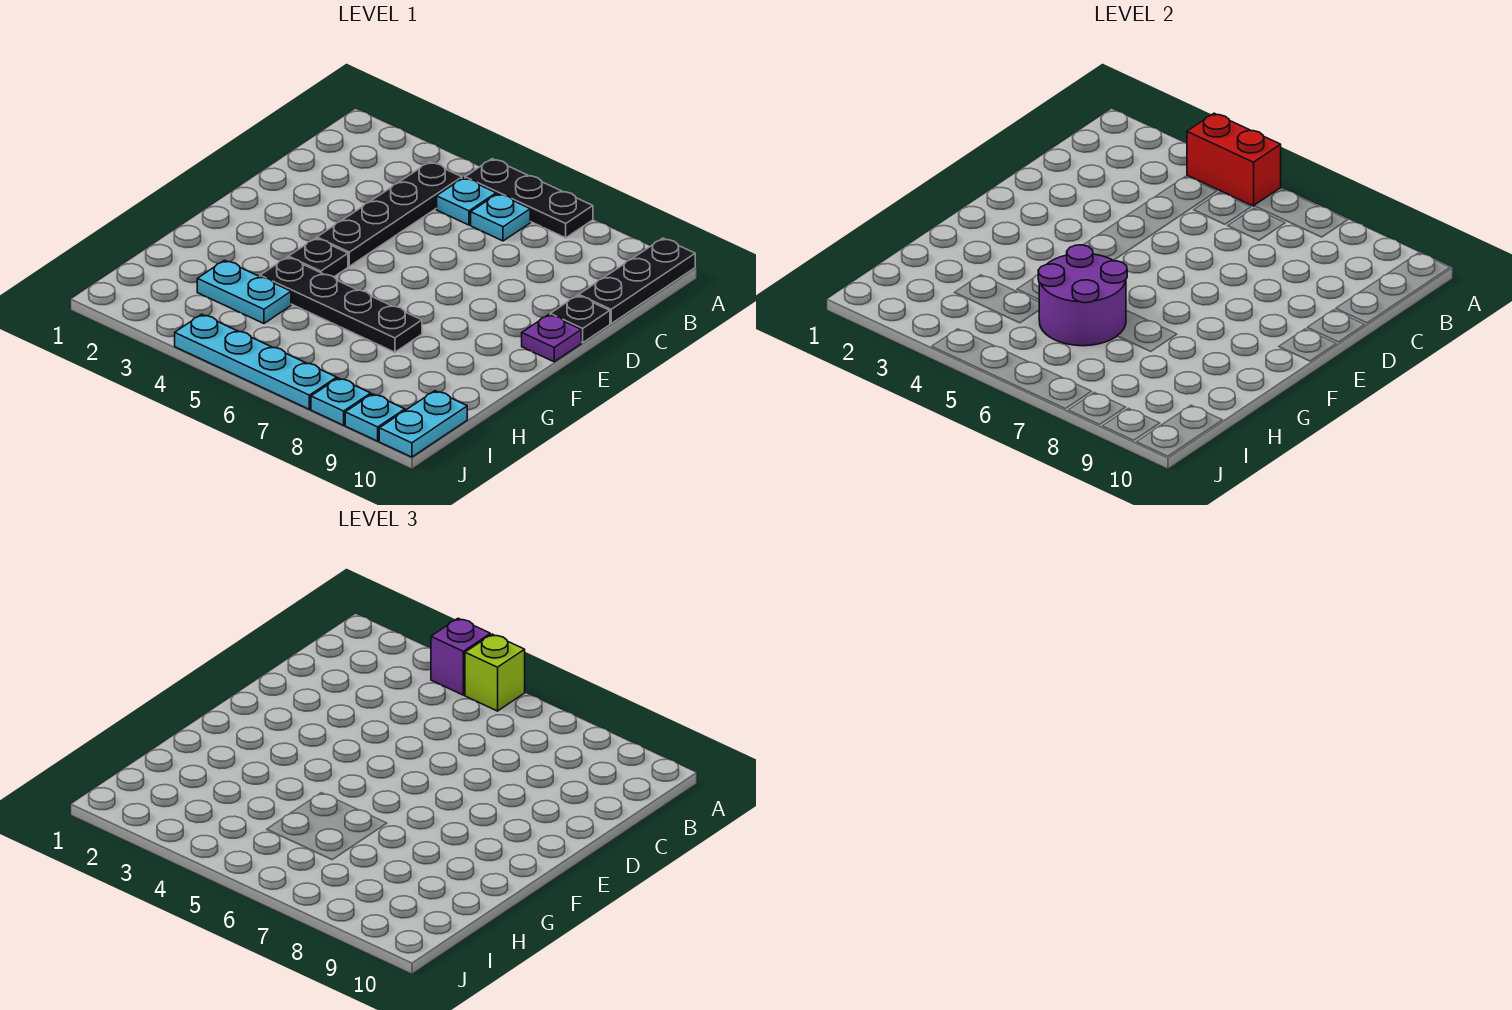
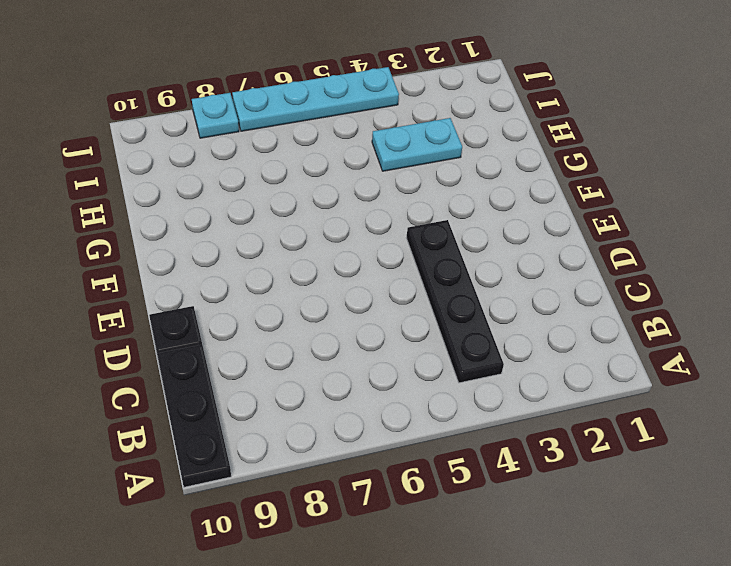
none -> black 1x3 plate [465,159,593,238]
none -> cyan 1x1 plate [437,178,496,225]
none -> cyan 1x1 plate [471,194,530,241]

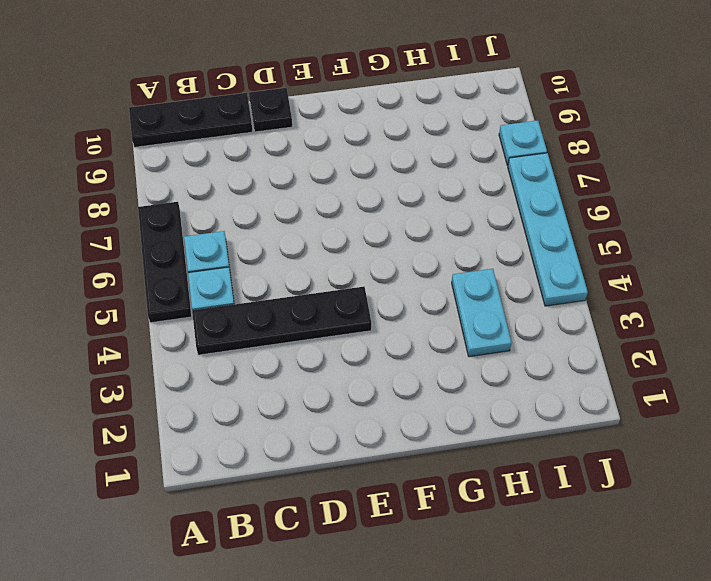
none -> purple 1x1 plate [522,315,581,362]
none -> black 1x1 plate [288,238,348,277]
none -> black 1x4 plate [260,257,422,352]

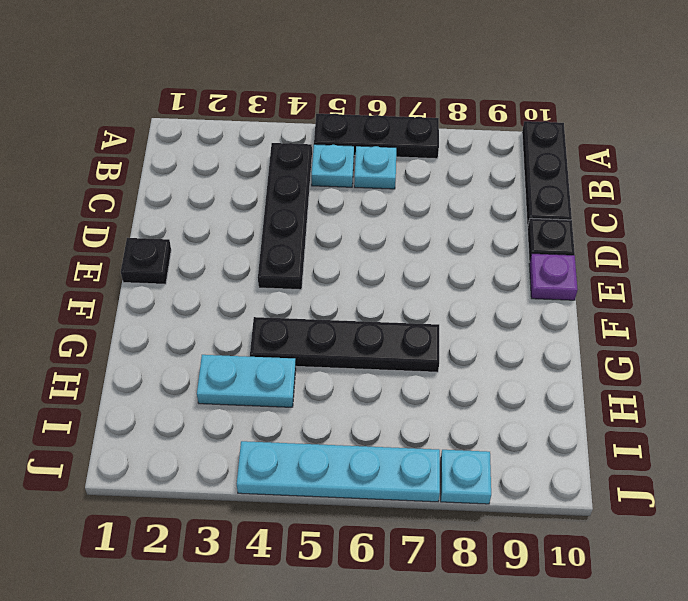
black 1x1 plate [121,238,171,284] -> black 1x1 plate moved to [288,238,348,277]
none -> cyan 1x2 plate [379,391,467,457]
none -> cyan 1x1 plate [345,394,405,441]
none -> red 1x2 brick [1187,113,1281,206]

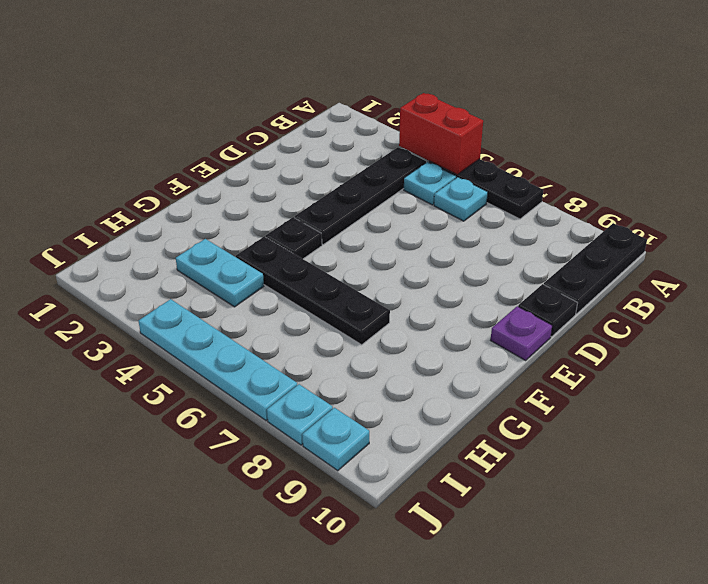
none -> cyan 1x2 plate [379,391,467,457]
none -> purple 2x2 round brick [1038,245,1127,346]
none -> purple 1x1 brick [431,618,490,695]

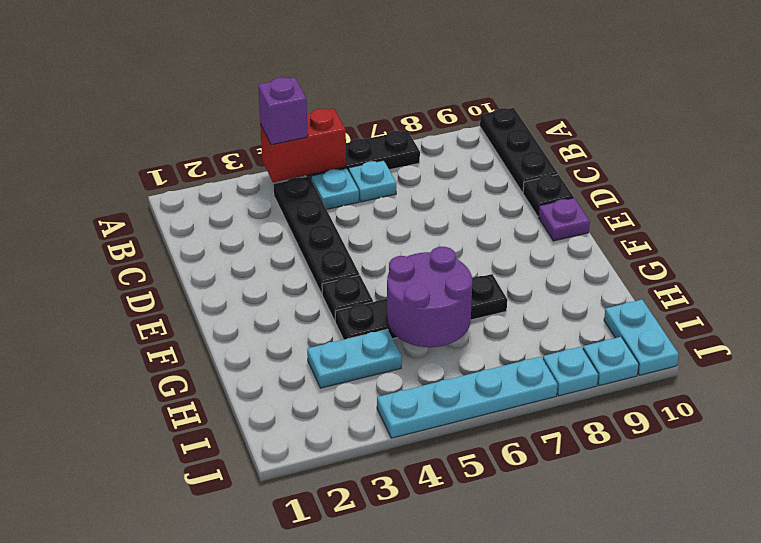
none -> lime 1x1 brick [465,634,525,711]

